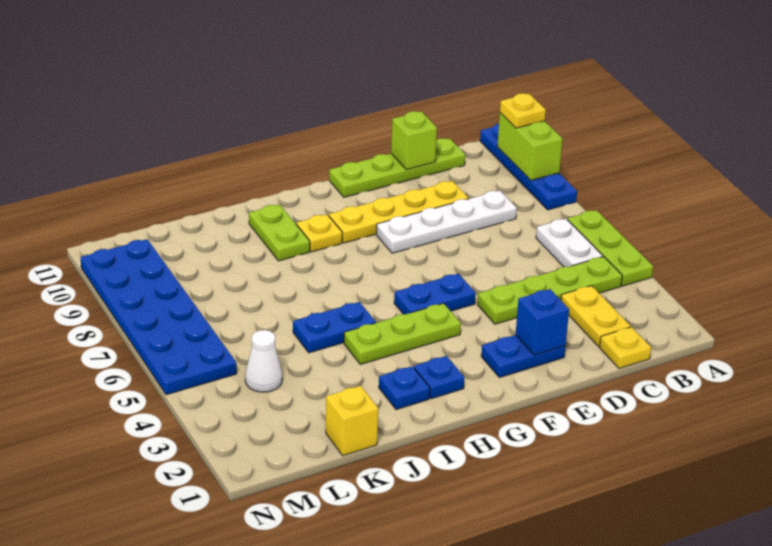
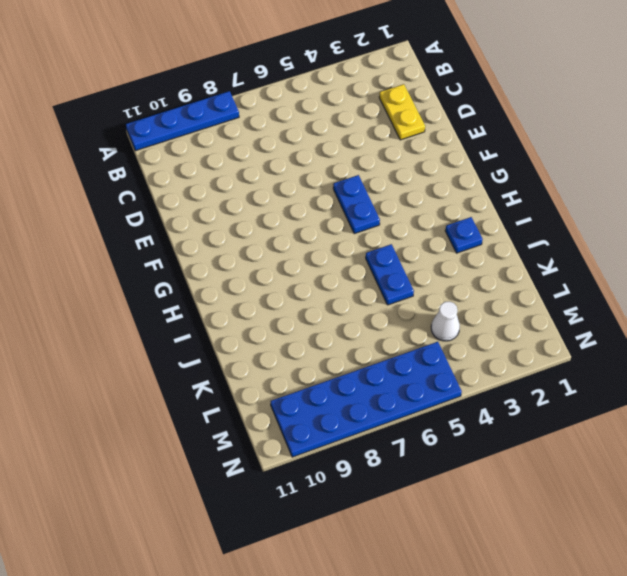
yellow 1x2 plate [379,84,425,140] -> yellow 1x2 plate turned to [561,286,631,347]
none -> lime 1x3 plate [568,210,653,286]
none -> lime 1x4 plate [477,257,622,324]
none -> white 1x2 plate [536,219,603,267]

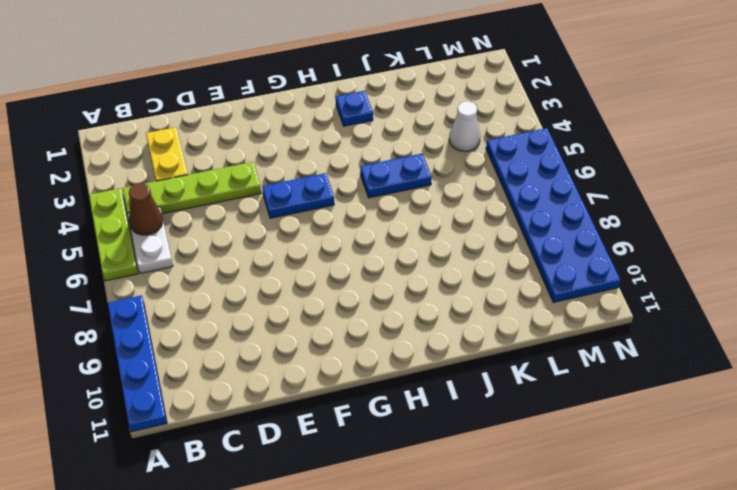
brown 1x1 cone [129,183,163,235] -> none
none -> yellow 1x1 plate [600,327,651,368]
none -> white 1x4 plate [376,191,517,253]
none -> lime 1x4 plate [329,138,465,197]

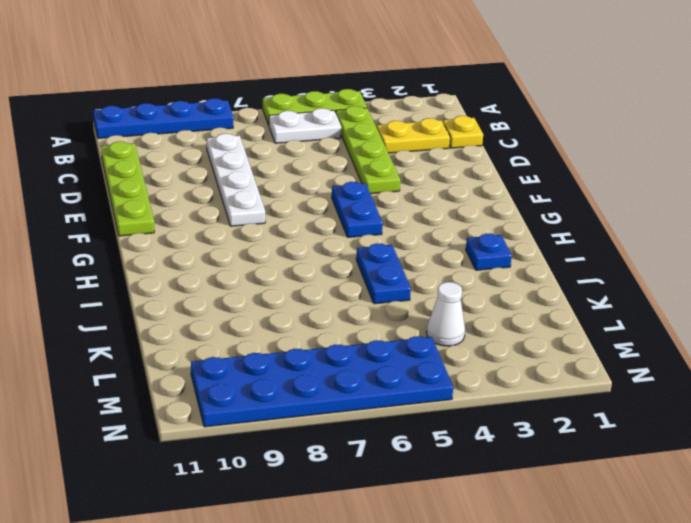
none -> yellow 1x4 plate [329,181,469,243]
none -> blue 1x2 plate [481,335,565,378]
none -> lime 1x3 plate [344,303,461,364]

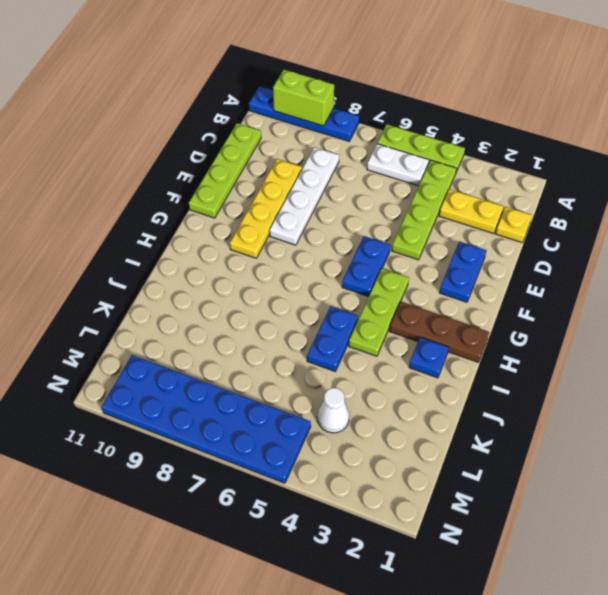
brown 1x3 plate [389,302,489,362] -> blue 1x1 plate [414,356,464,399]
none -> yellow 1x1 plate [296,214,342,252]
none -> lime 1x2 plate [249,204,310,261]
none -> yellow 1x1 brick [326,386,378,456]

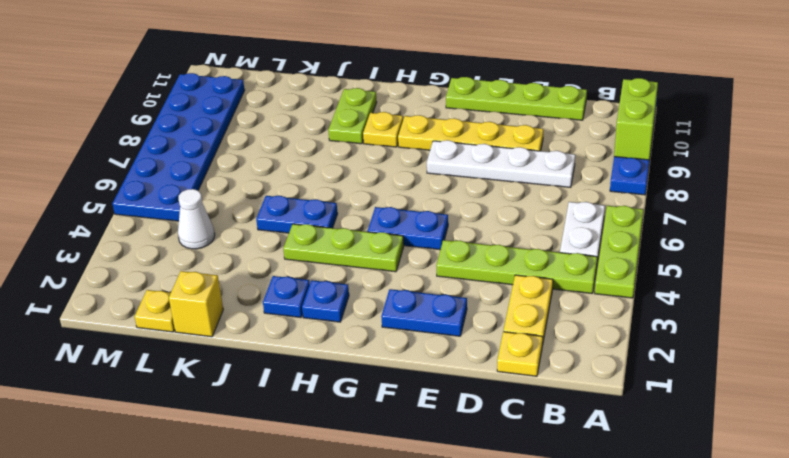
yellow 1x1 plate [135,290,175,332] -> yellow 1x1 plate moved to [500,93,546,128]
none -> lime 1x1 brick [391,111,437,169]
none -> blue 1x1 brick [516,289,569,355]

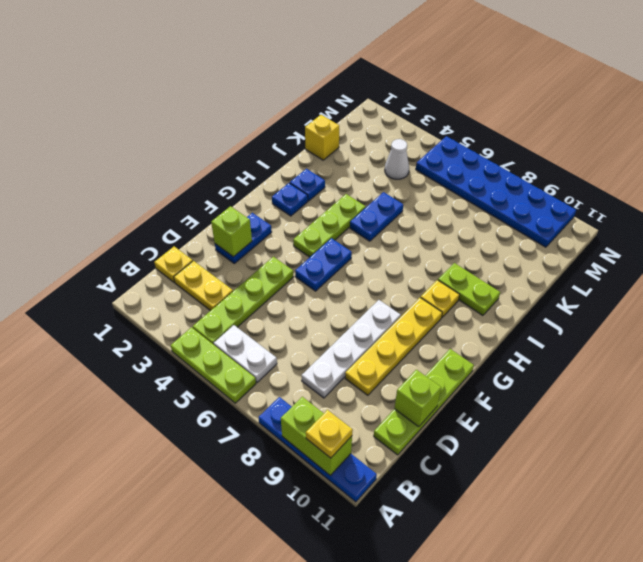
lime 1x1 brick [211,206,252,257] -> blue 1x1 brick [516,289,569,355]

